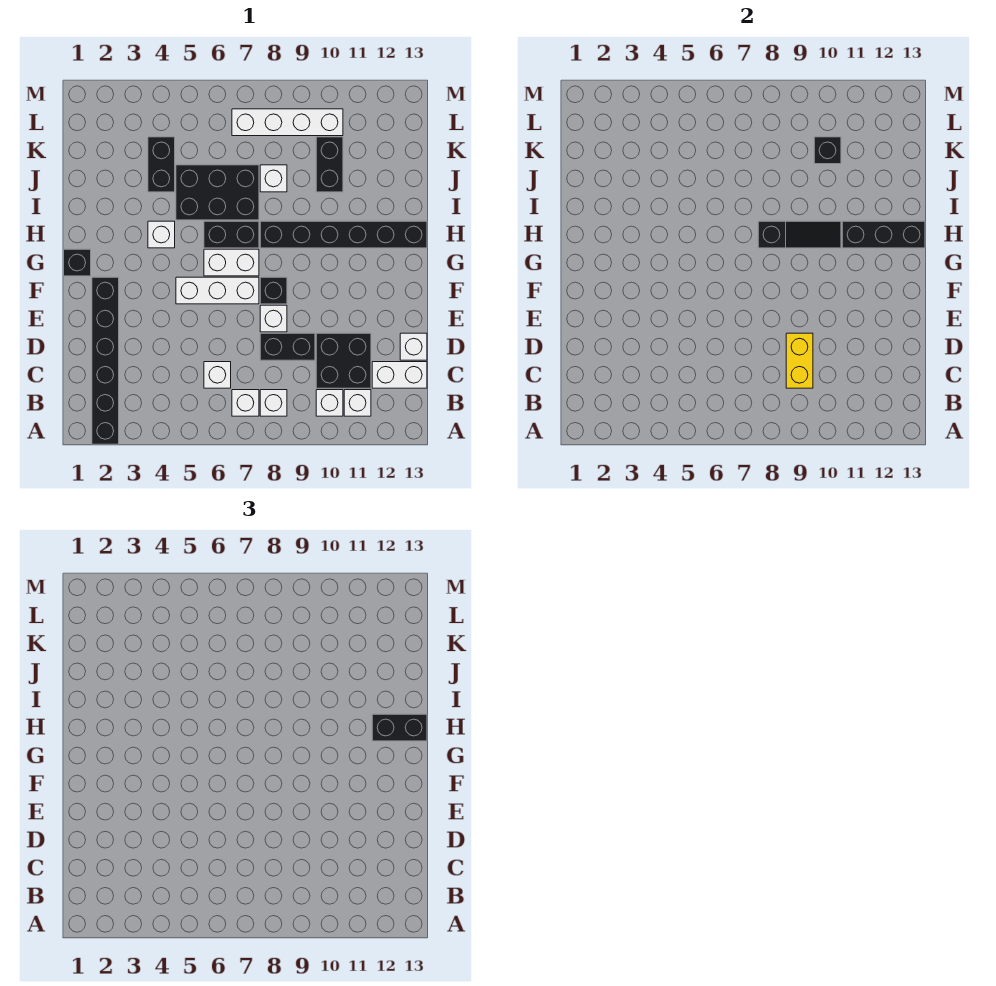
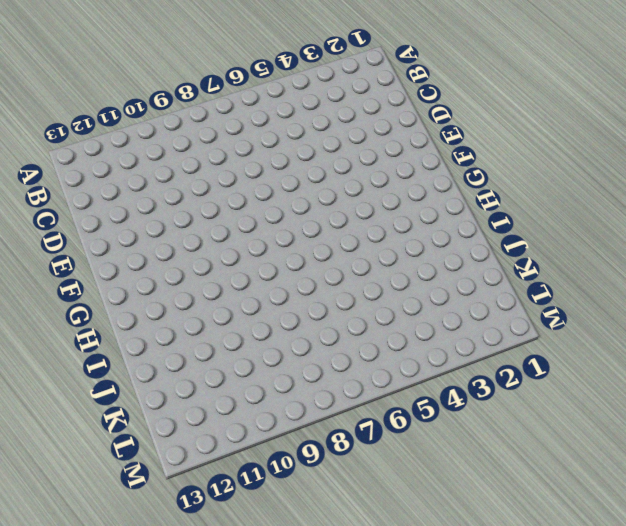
none -> black 1x6 brick [92,277,119,444]
none -> white 1x1 brick [232,390,259,416]
none -> white 1x1 brick [260,390,287,416]

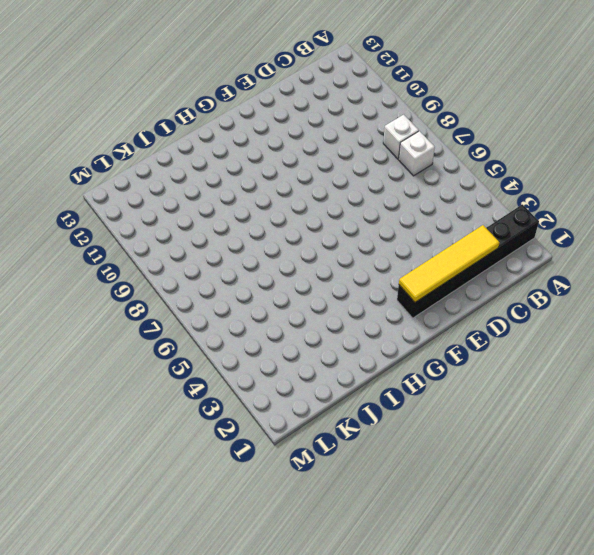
yellow 1x4 tile [399,225,499,302] -> none
none -> white 1x1 brick [316,390,343,416]
none -> white 1x1 brick [344,390,371,416]
none -> white 1x1 brick [204,362,231,388]

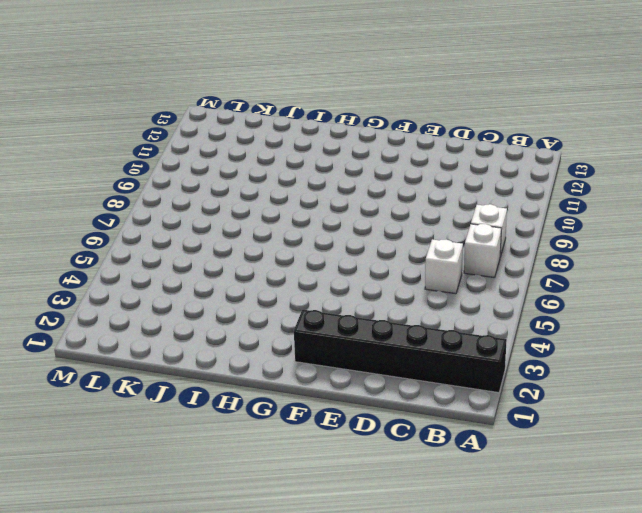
none -> white 1x1 brick [316,390,343,416]
none -> white 1x1 brick [344,390,371,416]
none -> black 2x2 brick [316,333,371,388]

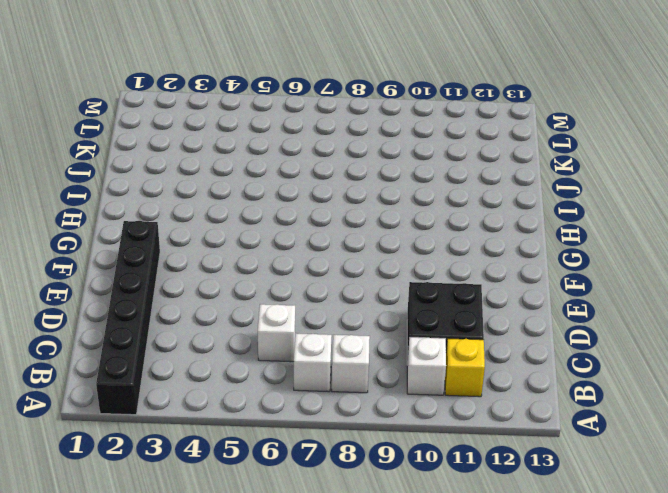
yellow 1x1 brick [445,338,485,397] -> white 1x1 brick [344,390,371,416]
none -> white 1x2 brick [372,362,427,388]
none -> black 1x2 brick [260,333,315,360]
none -> white 1x1 brick [400,333,427,360]

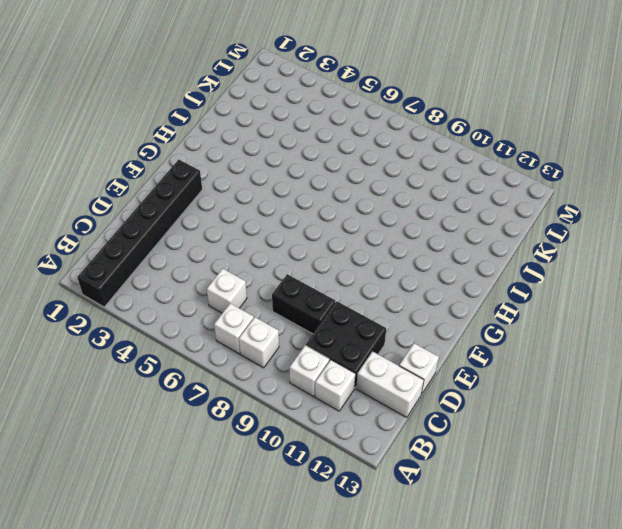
none -> white 1x1 brick [260,305,287,332]
none -> white 1x3 brick [176,277,259,304]
none -> black 1x1 brick [260,277,287,304]

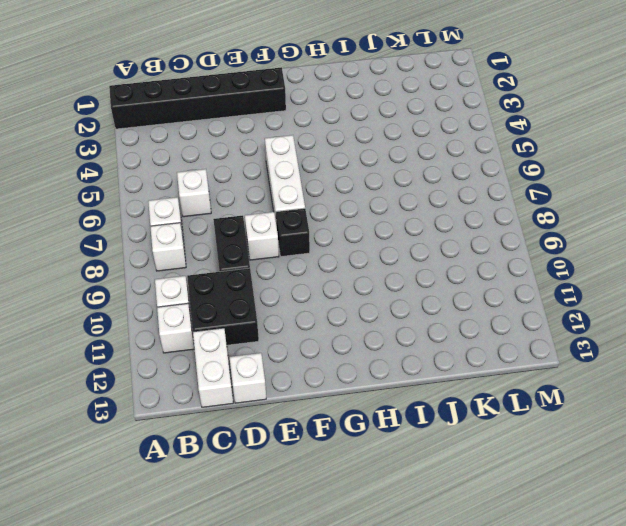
none -> black 1x1 brick [64,249,91,276]
none -> white 1x2 brick [204,249,259,276]
none -> white 1x1 brick [148,221,175,248]

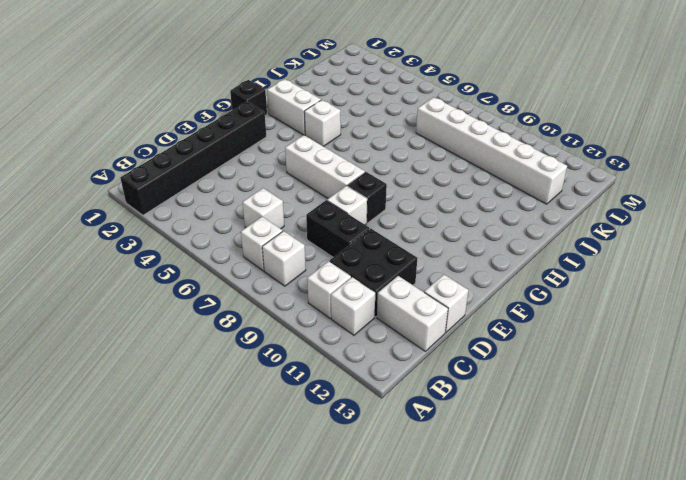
white 1x2 brick [267,79,321,135] -> white 1x2 brick moved to [204,249,259,276]
white 1x6 brick [416,97,567,204] -> black 1x2 brick [316,137,343,192]
none -> black 1x2 brick [204,221,259,248]
none -> black 1x6 brick [260,221,427,248]
none -> black 2x3 brick [176,165,259,220]

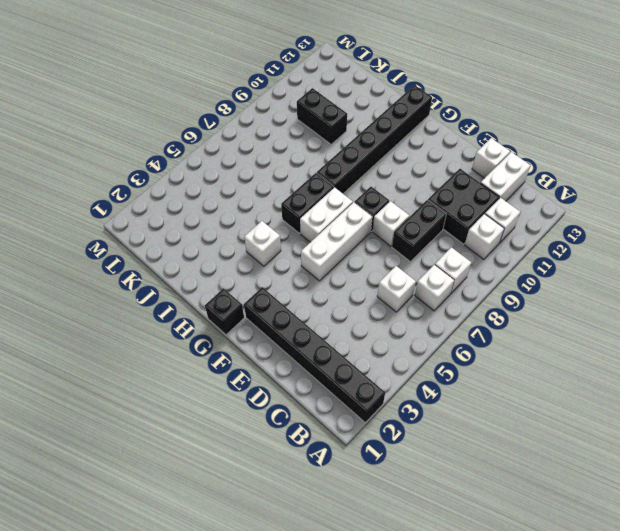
none -> black 2x3 brick [176,165,259,220]
none -> black 1x2 brick [148,137,175,192]
none -> white 1x1 brick [260,165,287,192]

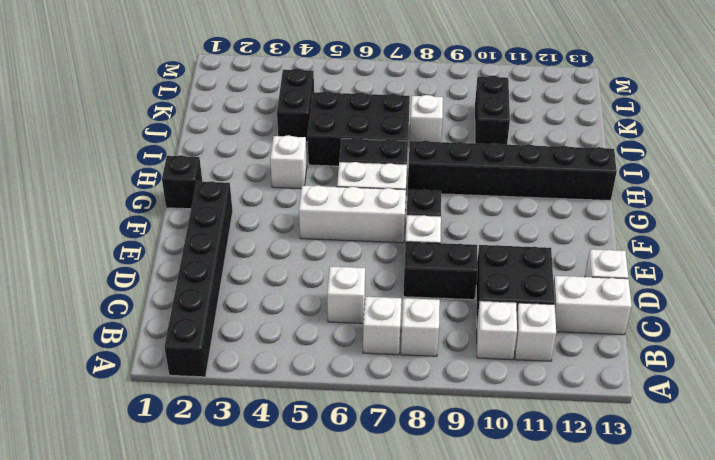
none -> white 1x4 brick [232,109,343,136]
none -> yellow 1x2 brick [786,333,813,388]
none -> black 1x3 slope [758,221,841,248]

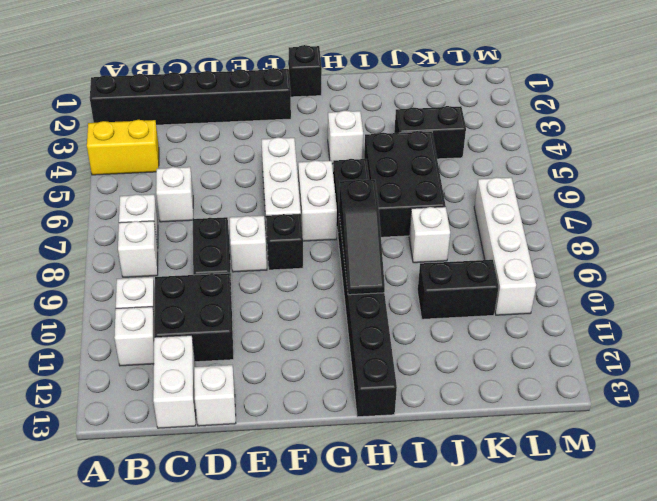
yellow 1x2 brick [87,120,159,175] -> yellow 1x2 brick moved to [786,333,813,388]
none -> black 1x3 brick [842,221,925,248]
none -> black 1x1 brick [814,137,841,164]
none -> black 1x2 brick [372,714,427,741]

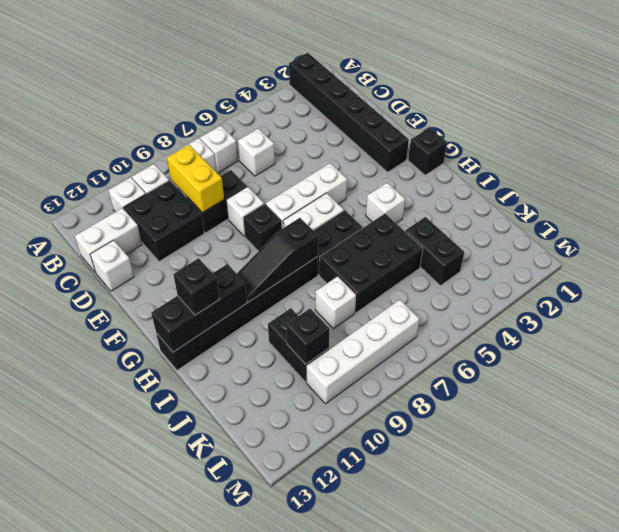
black 1x1 brick [173,258,220,315] -> black 1x2 brick [372,714,427,741]

